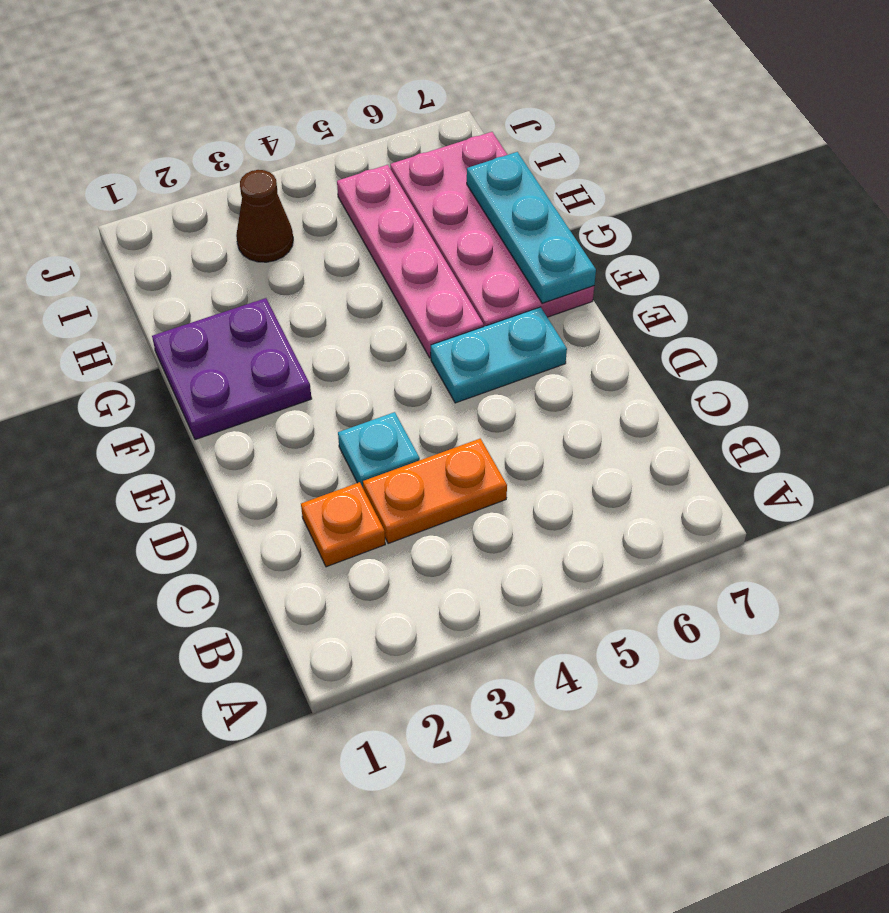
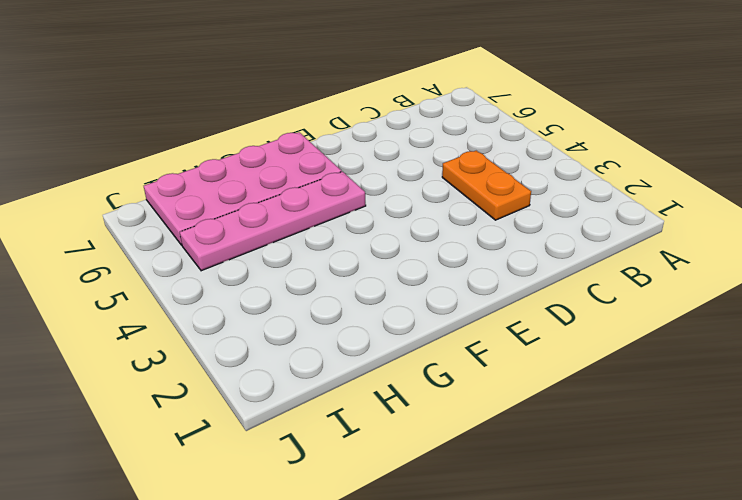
none -> orange 1x1 plate [301,482,385,567]
none -> cyan 1x1 plate [338,412,420,487]

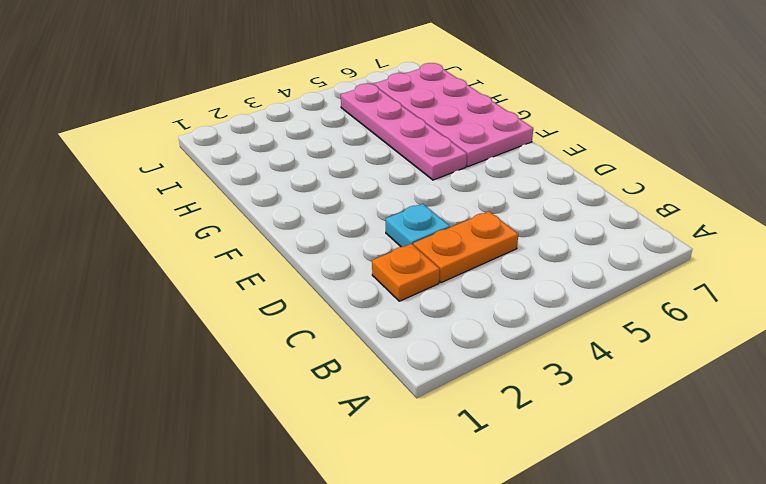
none -> cyan 1x2 plate [431,307,567,403]
none -> purple 2x2 plate [152,298,312,440]

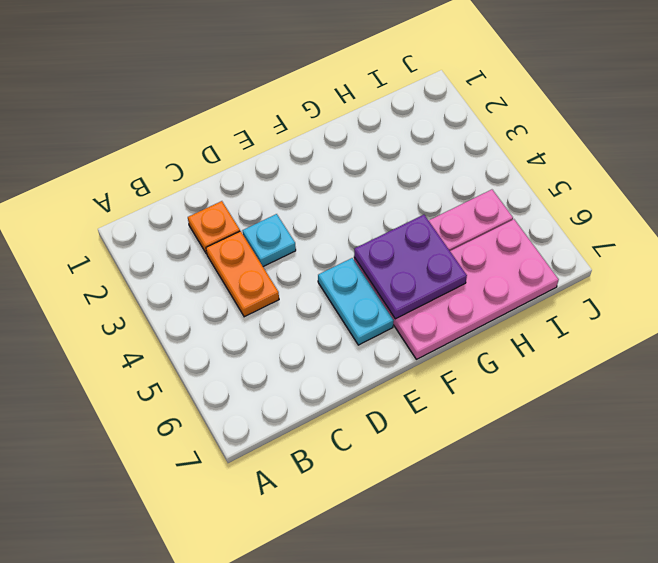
purple 2x2 plate [354,215,467,319] -> purple 2x2 plate moved to [152,298,312,440]
none -> brown 1x1 cone [236,170,293,262]
none -> cyan 1x3 plate [467,152,596,303]

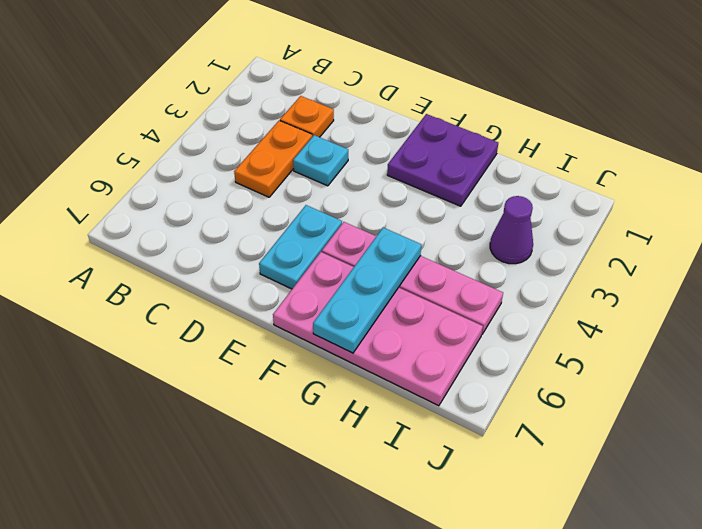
cyan 1x3 plate [313,228,421,353] -> cyan 1x3 plate turned to [467,152,596,303]
purple 1x1 cone [490,196,533,264] -> brown 1x1 cone [236,170,293,262]

